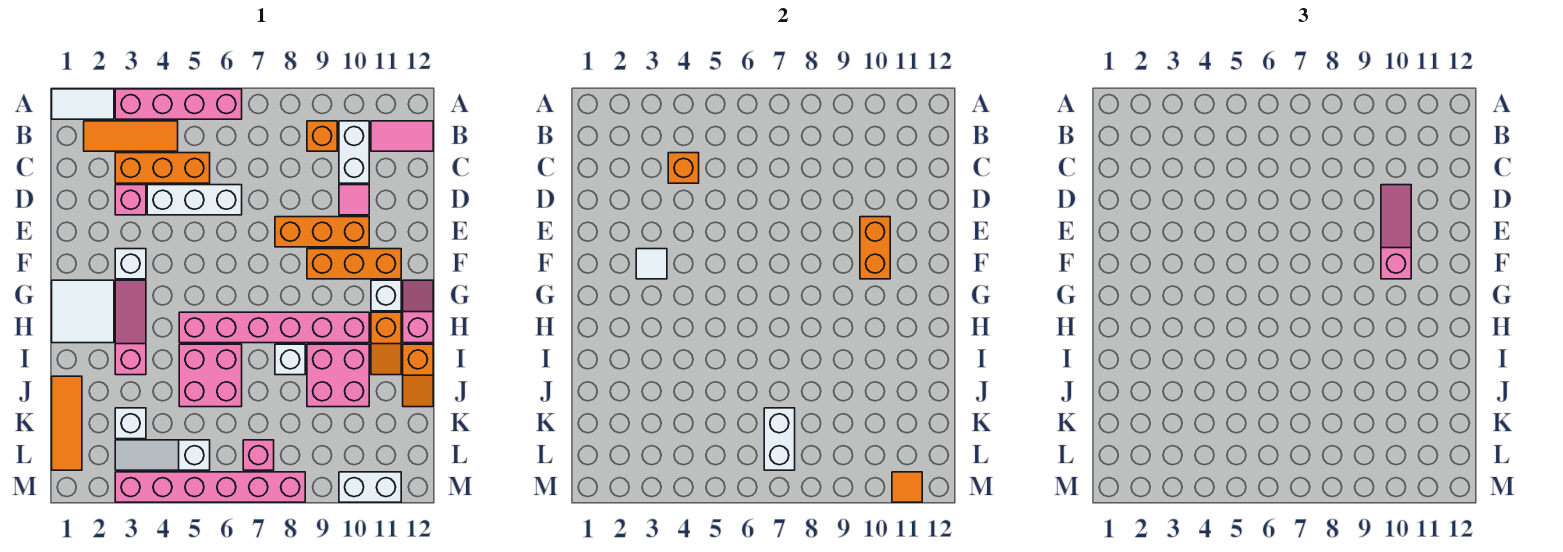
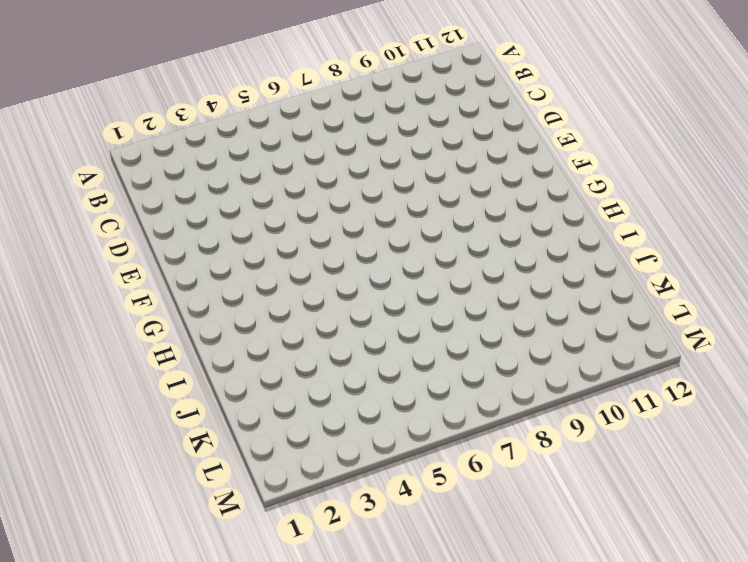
none -> white 1x2 tile [52,89,114,119]
none -> pink 1x4 brick [115,89,242,119]
none -> orange 1x3 tile [84,121,178,151]
none -> orange 1x1 brick [307,121,337,151]

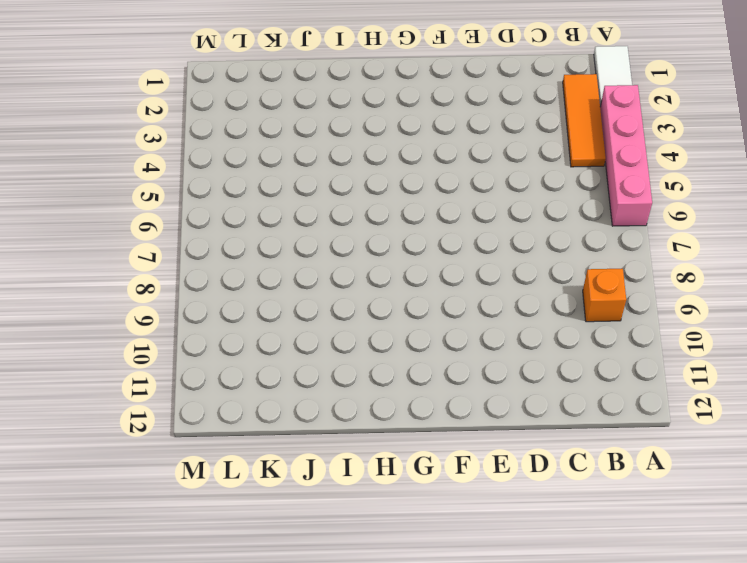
none -> white 1x2 brick [339,121,369,183]
none -> pink 1x2 tile [371,121,433,151]
none -> orange 1x3 brick [115,153,210,183]
none -> pink 1x1 brick [115,185,146,215]

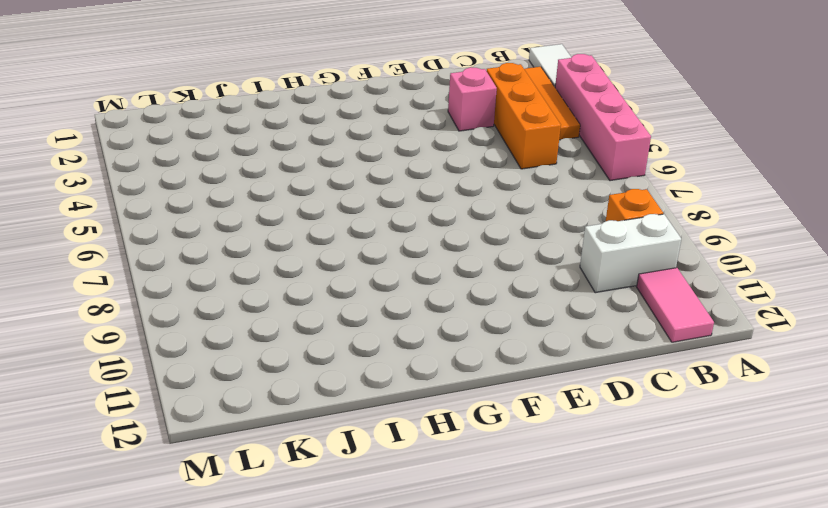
none -> white 1x3 brick [147,185,242,215]
none -> pink 1x1 tile [339,185,369,215]
none -> orange 1x3 brick [275,217,369,247]
none -> white 1x1 brick [115,249,146,279]

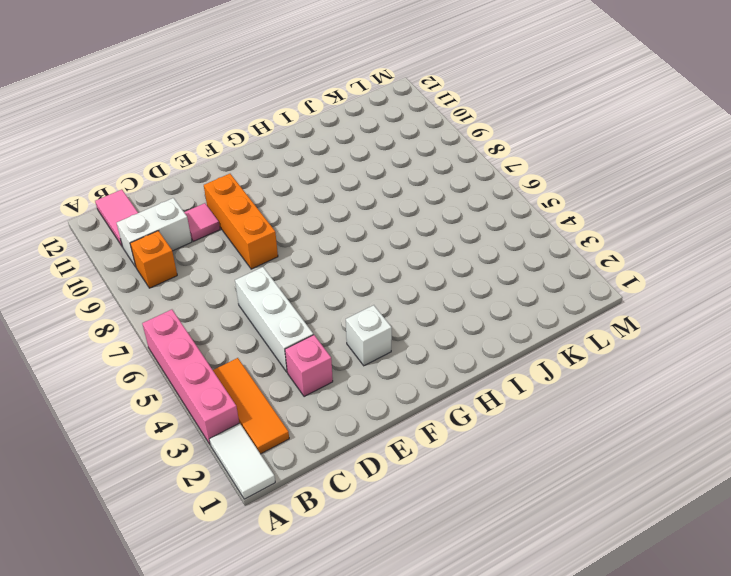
none -> orange 1x3 brick [115,153,210,183]
none -> orange 1x3 brick [307,249,401,279]
none -> white 2x2 tile [52,280,114,343]
none -> pink 1x3 slope [115,280,146,375]

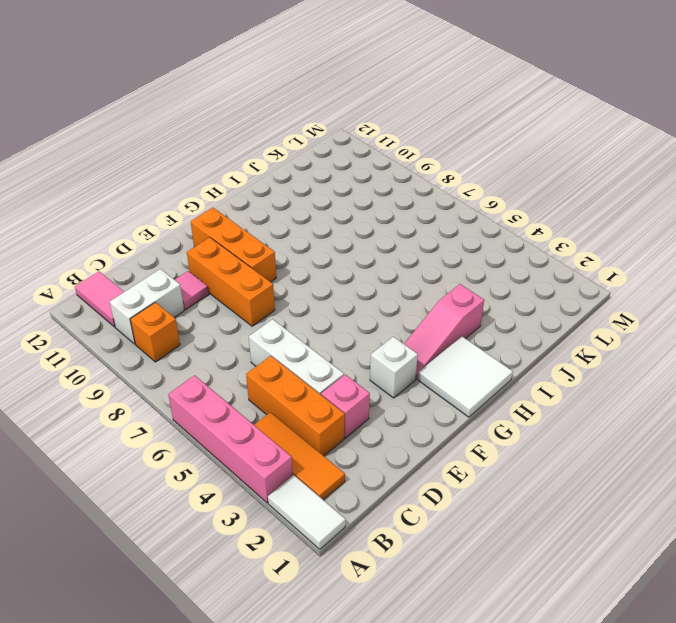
none -> white 1x1 brick [371,280,401,311]
none -> pink 1x2 slope [403,280,433,343]
none -> pink 1x6 brick [179,312,369,343]
none -> orange 1x2 slope [371,312,401,375]

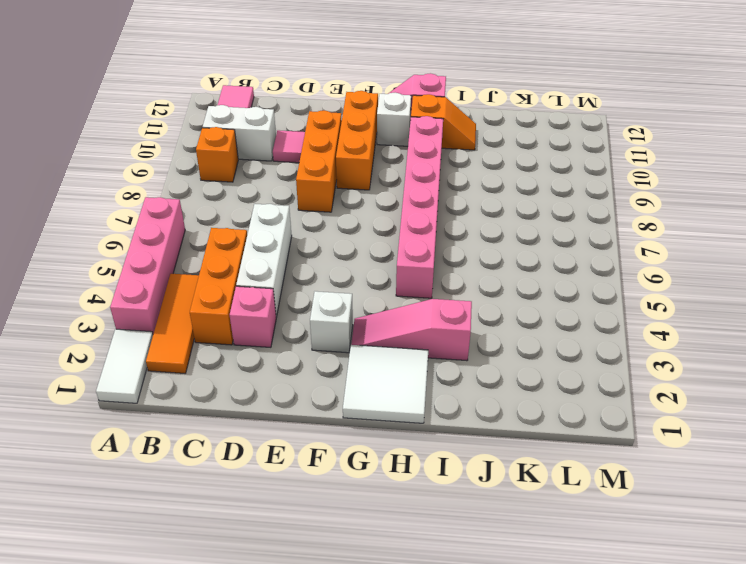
none -> pink 2x2 brick [179,344,242,407]
none -> white 1x1 brick [275,344,305,375]
none -> pink 2x2 brick [307,344,369,407]
none -> orange 1x2 slope [403,344,433,407]

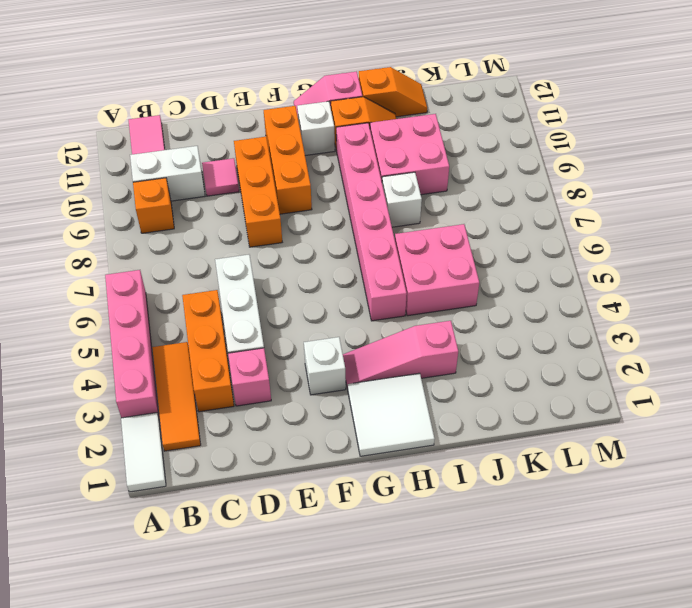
none -> orange 1x3 tile [52,376,82,470]
none -> white 1x1 brick [115,408,146,439]
none -> white 1x3 slope [115,440,210,470]
none -> pink 1x1 brick [243,440,274,470]

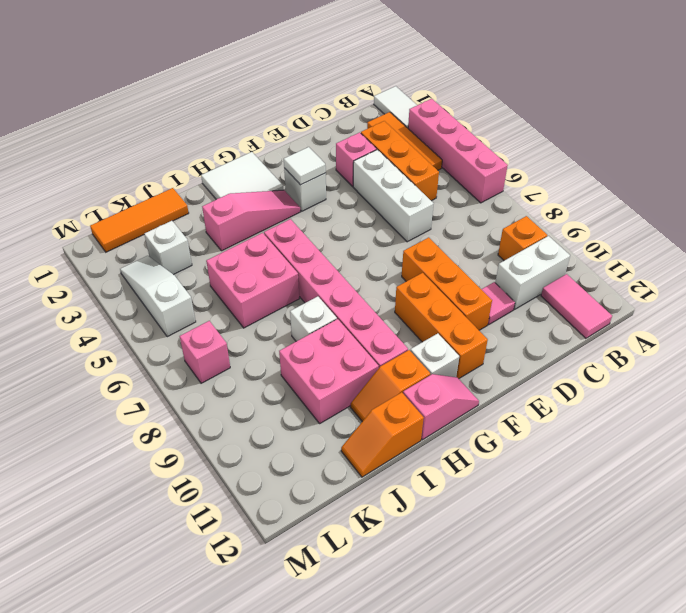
none -> pink 1x6 brick [115,472,305,502]
none -> white 1x2 brick [339,472,401,502]
none -> orange 1x1 brick [668,153,699,183]
none -> orange 1x2 brick [860,217,890,279]

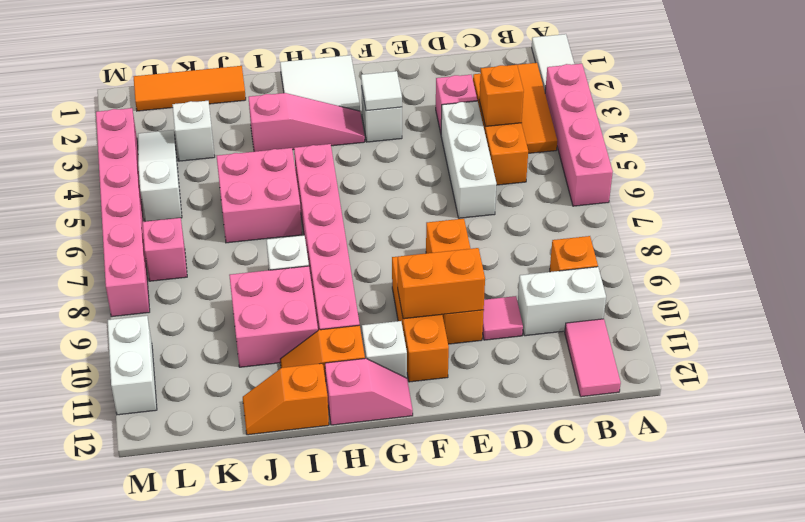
none -> white 1x2 brick [764,408,795,470]
none -> orange 1x1 tile [892,472,922,502]
none -> pink 1x3 slope [1381,185,1411,279]

